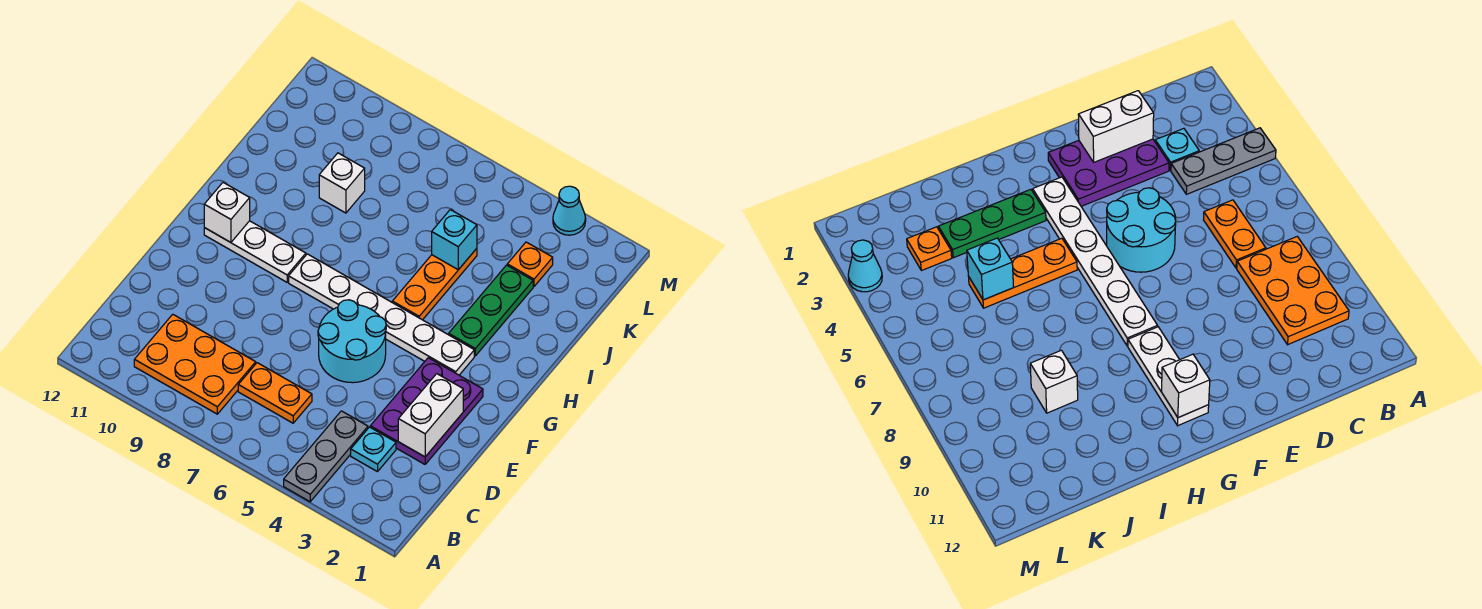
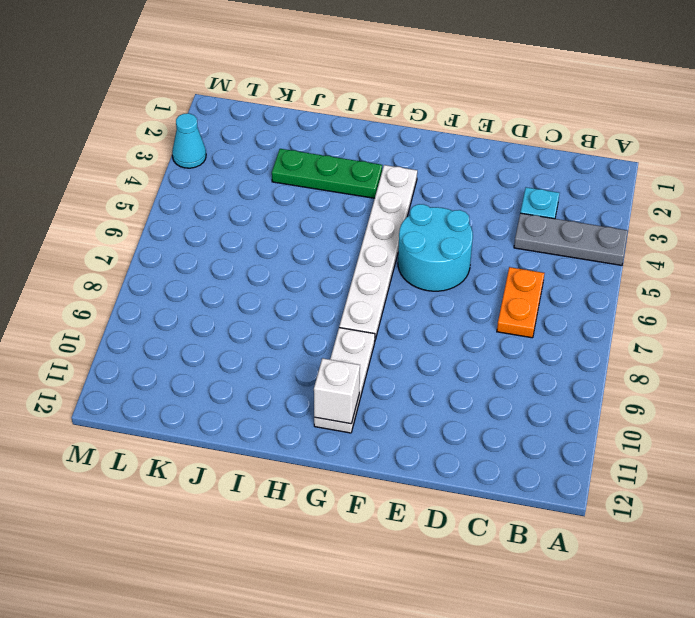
none -> orange 2x3 plate [134,314,256,414]
none -> purple 2x3 plate [370,358,483,464]
none -> orange 1x3 plate [392,249,477,320]

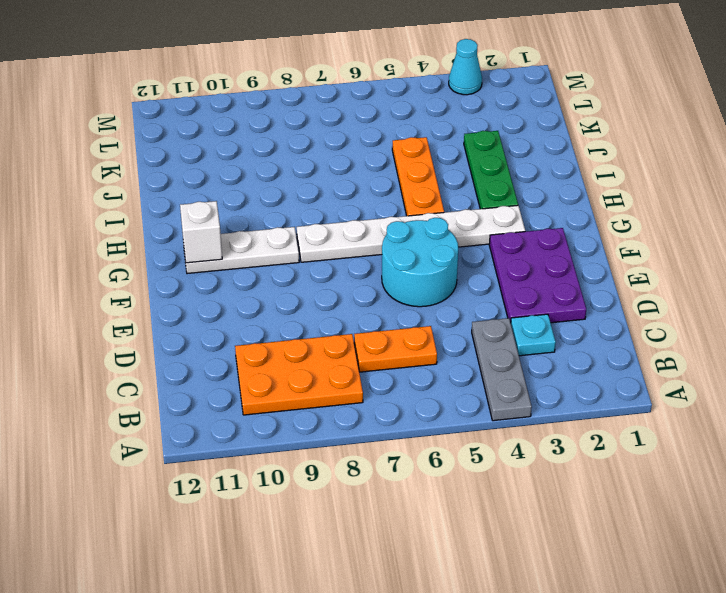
none -> white 1x1 brick [319,153,365,213]
none -> orange 1x1 plate [507,242,553,286]
none -> white 1x2 brick [398,374,463,457]

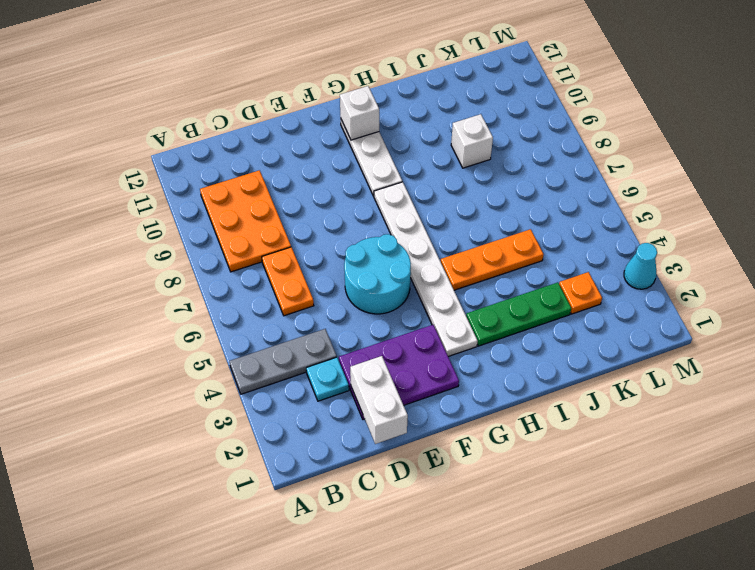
white 1x2 brick [350,356,408,444] -> white 1x2 brick turned to [398,374,463,457]
none -> cyan 1x1 brick [432,210,477,270]

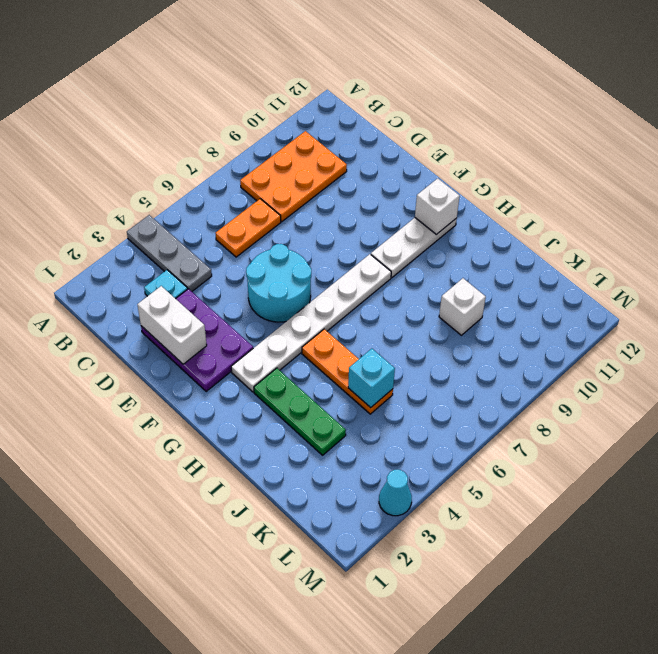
none -> orange 1x1 plate [507,242,553,286]

